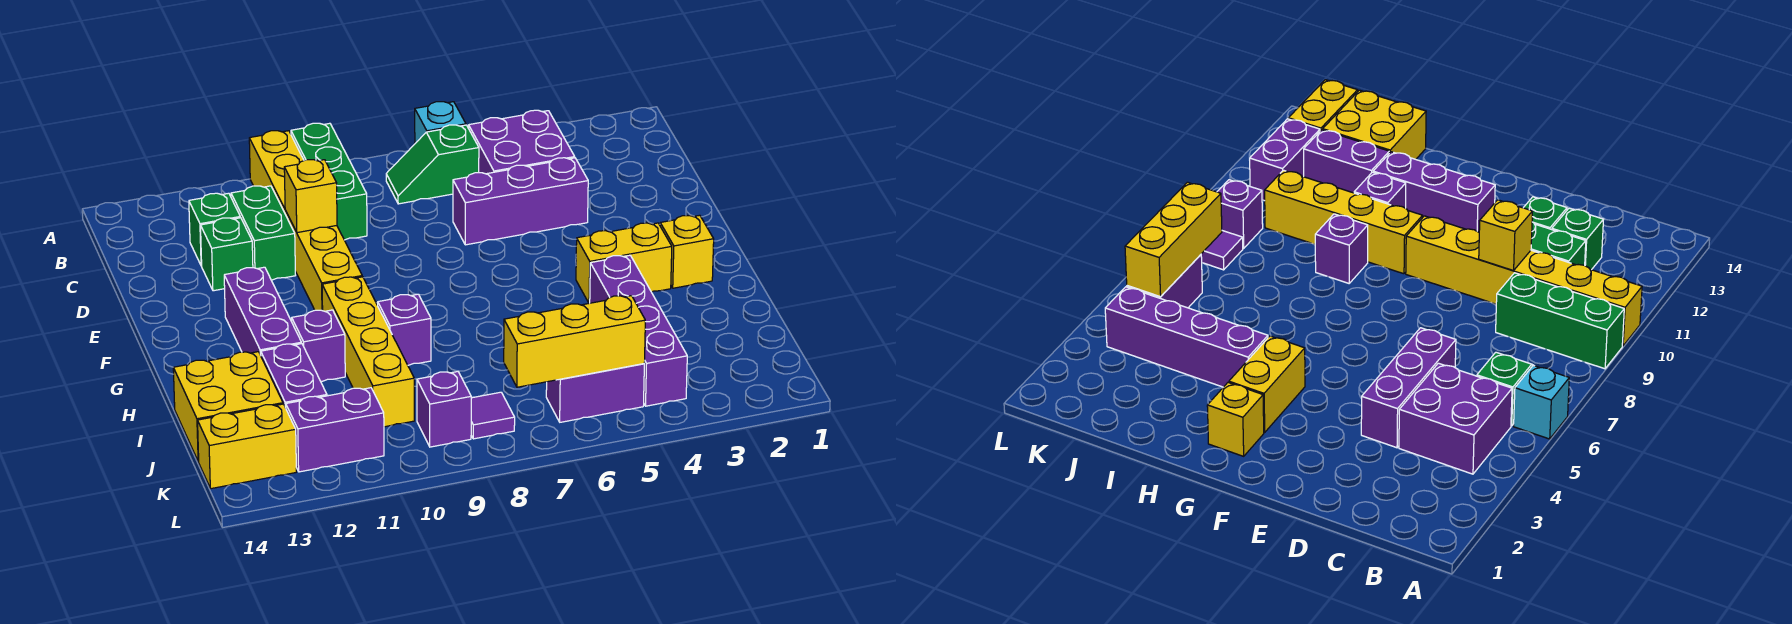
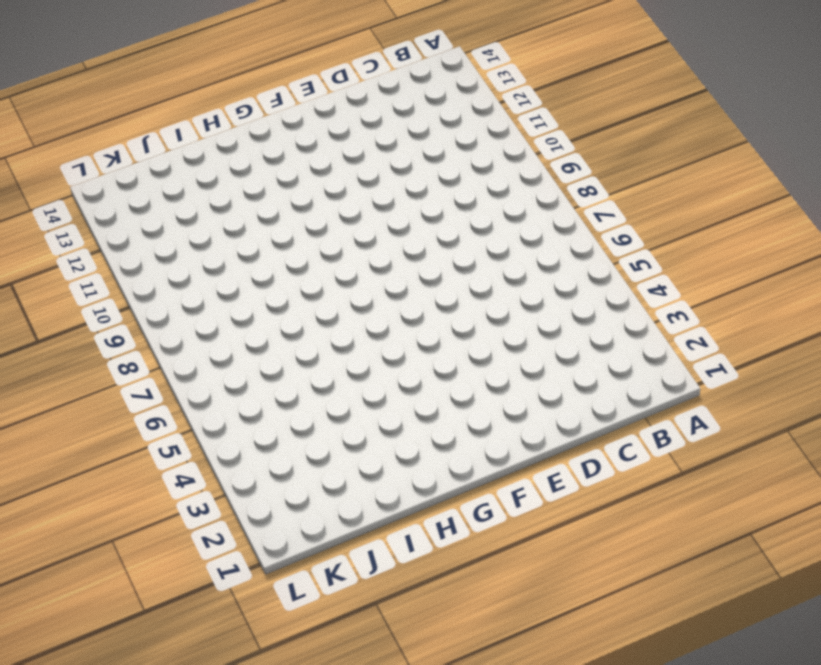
none -> cyan 1x1 brick [415,102,466,143]
none -> green 1x3 brick [291,123,367,240]
none -> yellow 1x6 brick [249,131,362,311]

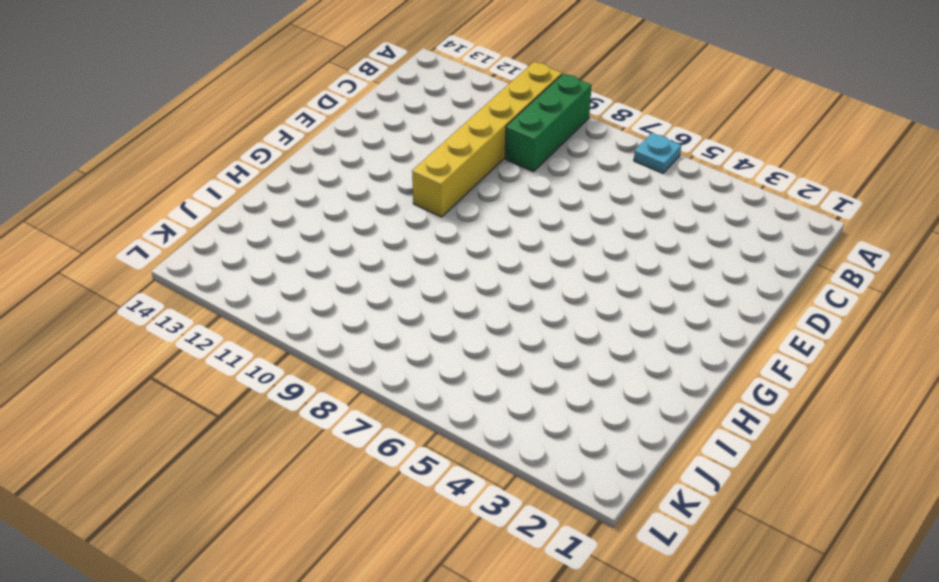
cyan 1x1 plate [634,133,681,173] -> cyan 1x1 brick [415,102,466,143]
none -> purple 2x2 brick [469,110,575,174]
none -> green 1x2 slope [386,125,479,204]
none -> green 1x2 brick [231,186,296,280]

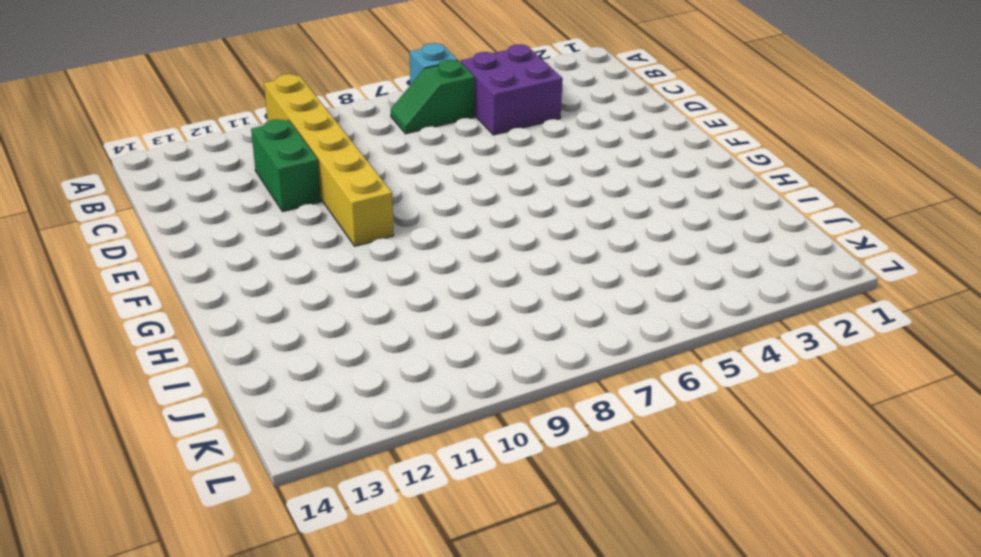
none -> green 1x3 brick [291,123,367,240]
none -> green 1x1 brick [189,193,240,266]
none -> purple 1x3 brick [453,158,588,245]

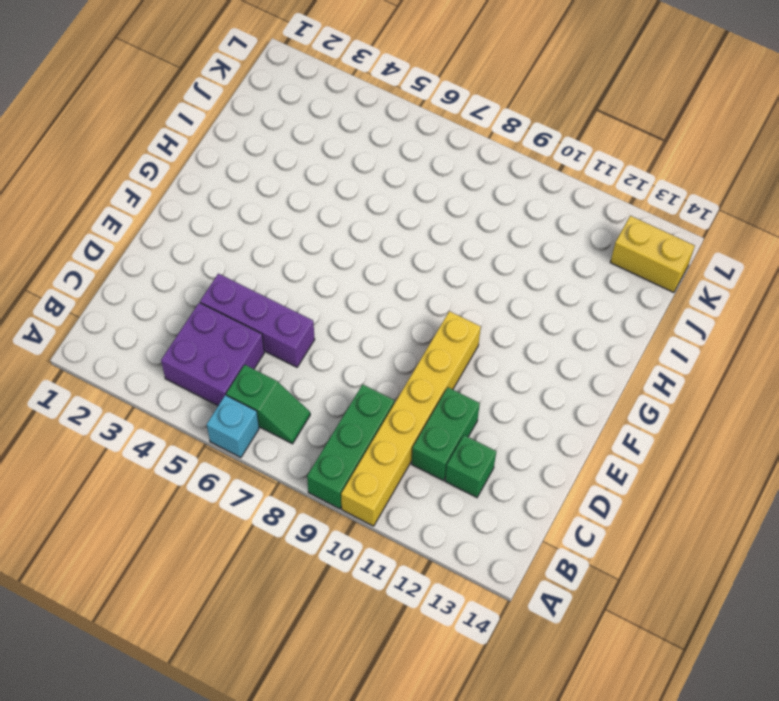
none -> green 1x1 brick [201,218,253,291]
none -> purple 1x3 brick [224,267,302,355]
none -> yellow 1x1 brick [660,215,714,288]

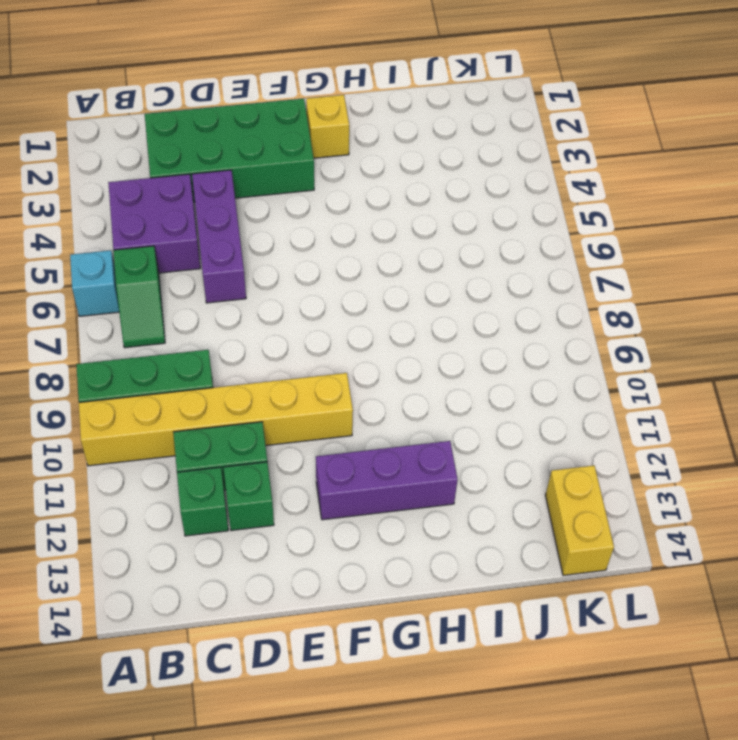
green 2x4 brick [145,99,314,202] -> none
none -> yellow 1x2 brick [576,223,672,303]
none -> yellow 1x4 brick [322,277,414,427]
none -> purple 1x4 brick [590,255,687,406]

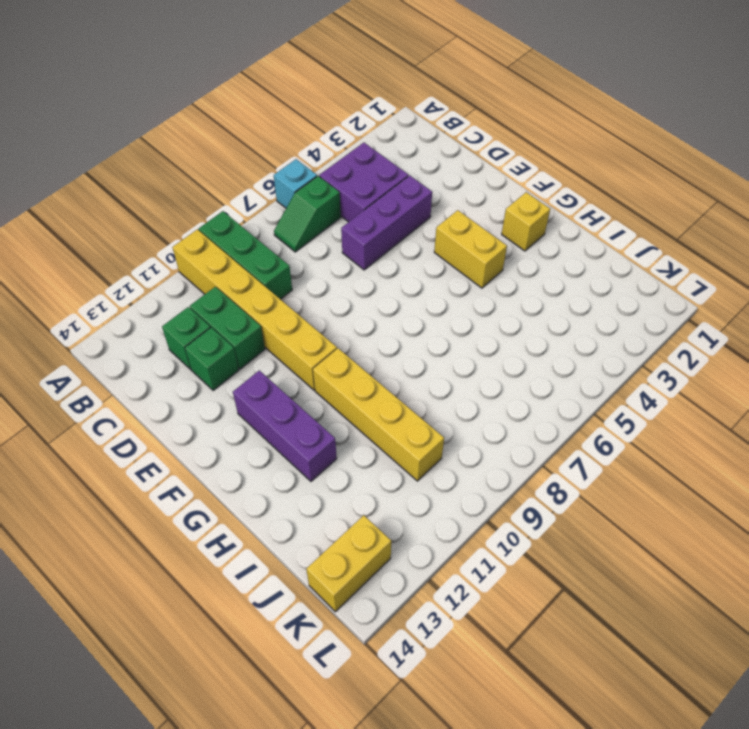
yellow 1x2 brick [434,210,507,288] -> yellow 1x2 brick turned to [576,223,672,303]
none -> purple 1x4 brick [590,255,687,406]
none -> purple 1x1 brick [378,294,431,365]
none -> purple 1x1 brick [292,310,345,382]

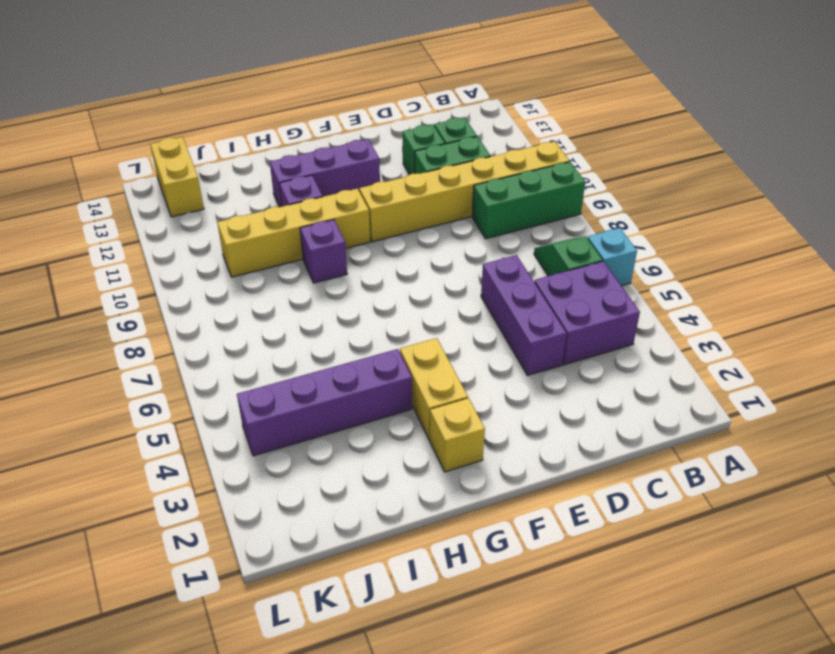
none -> purple 1x2 brick [261,344,327,408]
none -> yellow 2x2 brick [173,352,283,461]
none -> purple 1x2 brick [546,364,644,422]

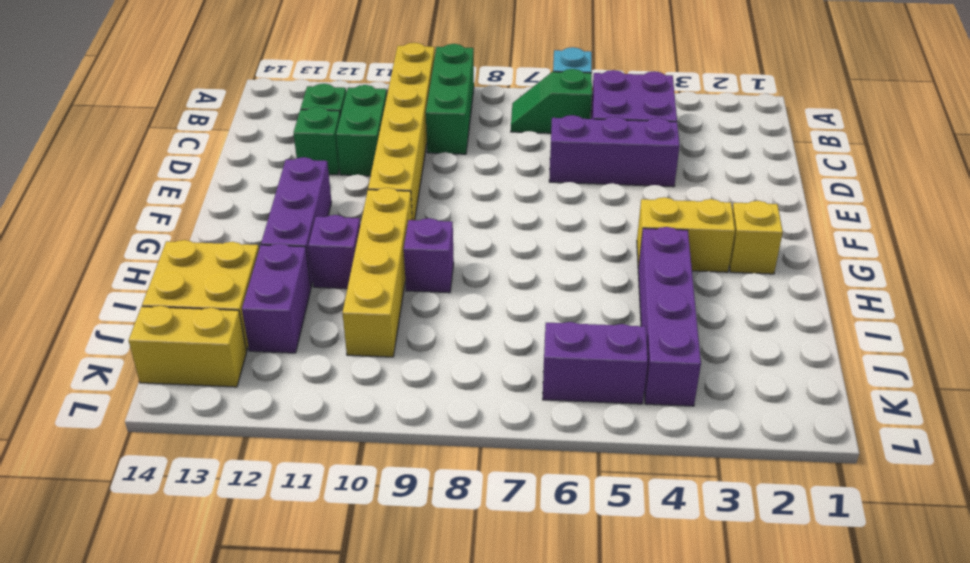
none -> purple 1x1 tile [471,392,515,439]
none -> purple 1x1 brick [417,372,471,447]
none -> purple 1x2 brick [286,388,384,472]

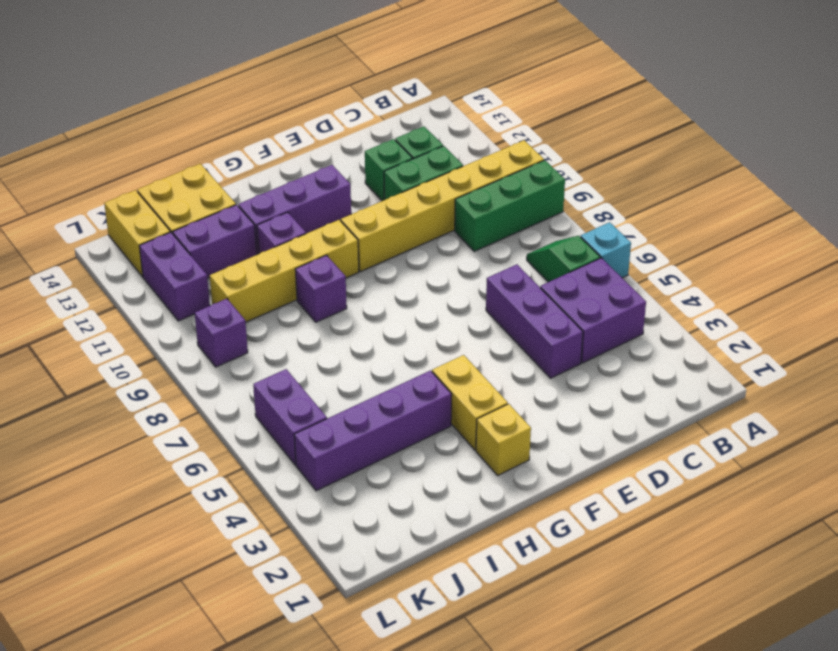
none -> purple 1x1 tile [471,392,515,439]
none -> yellow 1x1 brick [284,160,337,233]
none -> yellow 1x3 brick [504,296,645,387]

